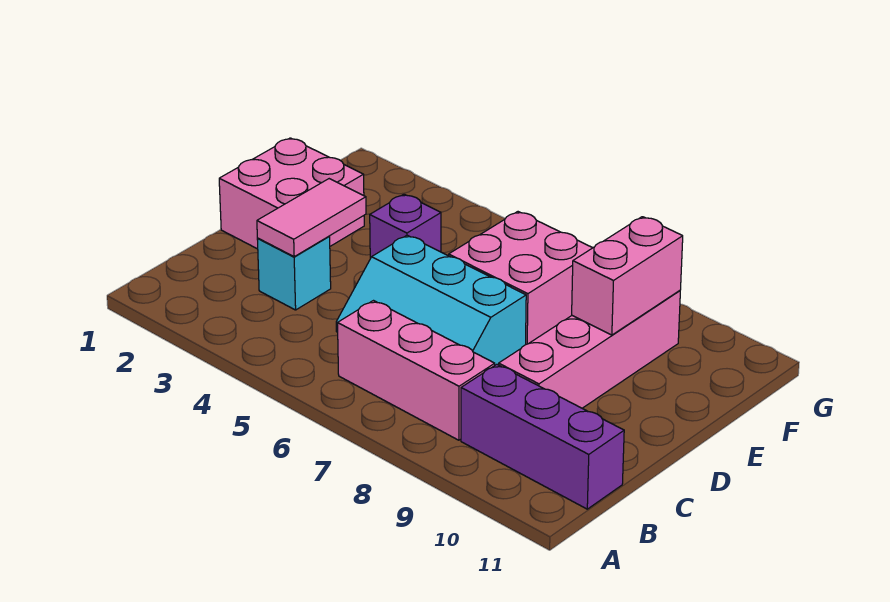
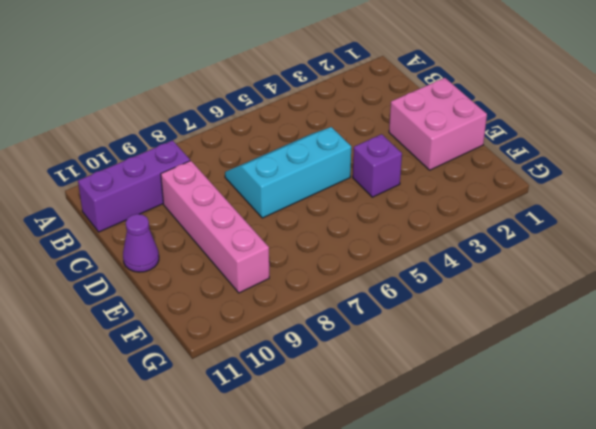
purple 1x1 cone [123,214,159,272] -> none
none -> pink 1x3 brick [338,301,495,440]
none -> cyan 1x1 brick [257,236,331,310]

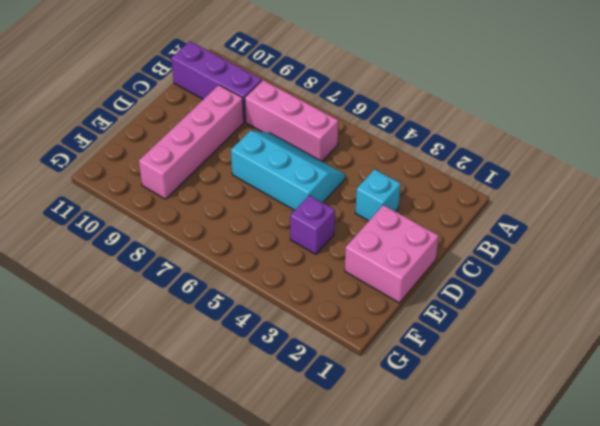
none -> pink 2x2 brick [449,212,592,344]
none -> pink 1x2 tile [257,179,366,257]

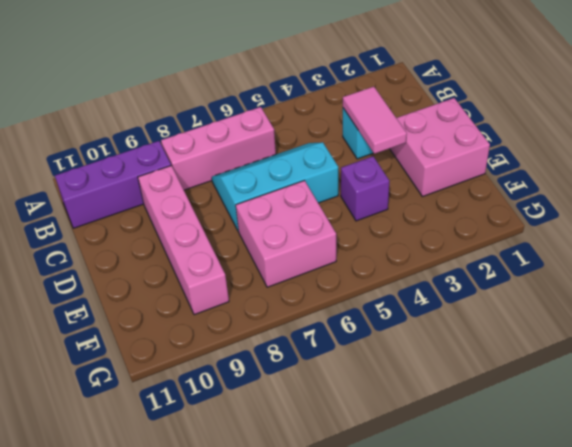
none -> pink 1x2 brick [572,217,683,335]

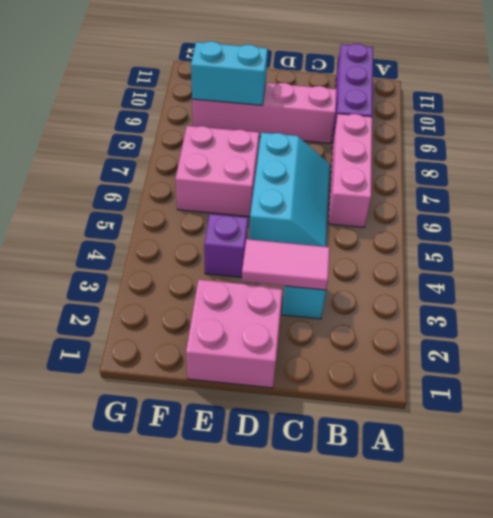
cyan 1x2 brick [191,41,268,105] -> pink 1x2 brick [572,217,683,335]

